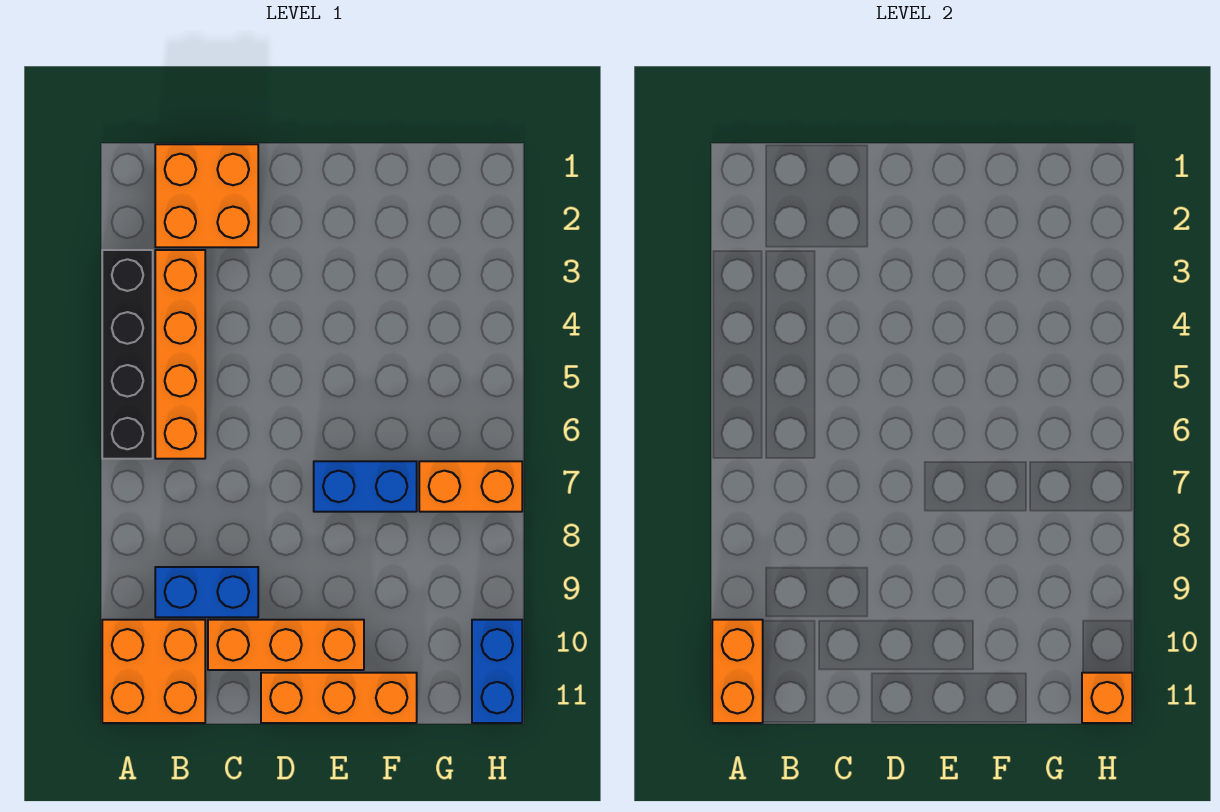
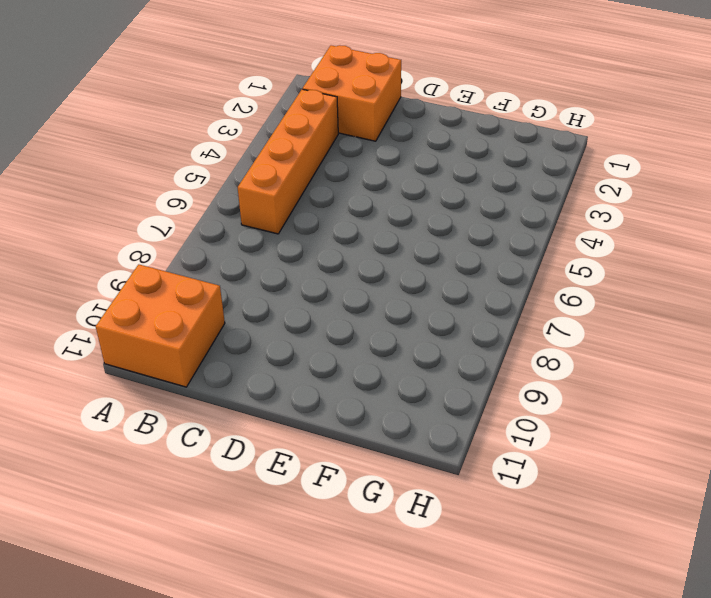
none -> black 1x4 brick [102,250,153,459]
none -> blue 1x2 brick [155,567,258,617]
none -> orange 1x3 brick [208,620,364,670]

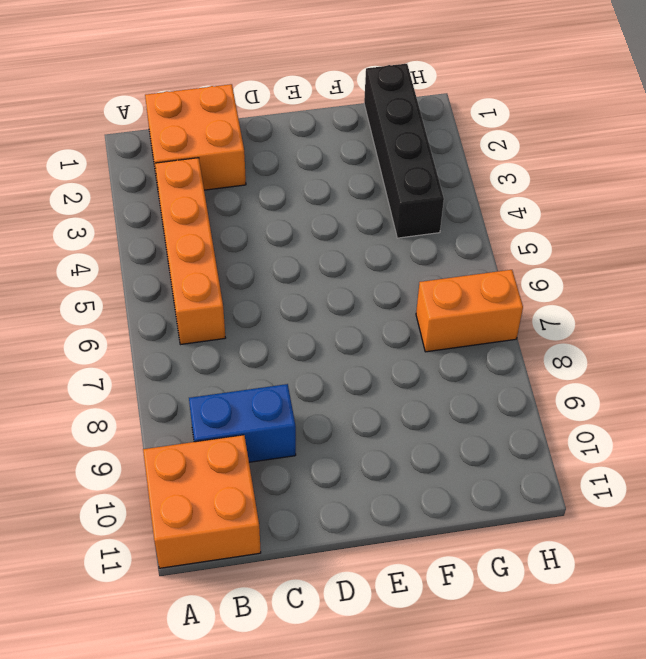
black 1x4 brick [364,64,444,238] -> black 1x4 brick moved to [102,250,153,459]
none -> orange 1x3 brick [208,620,364,670]
none -> orange 1x3 brick [261,673,417,723]
none -> blue 1x2 brick [314,461,417,512]

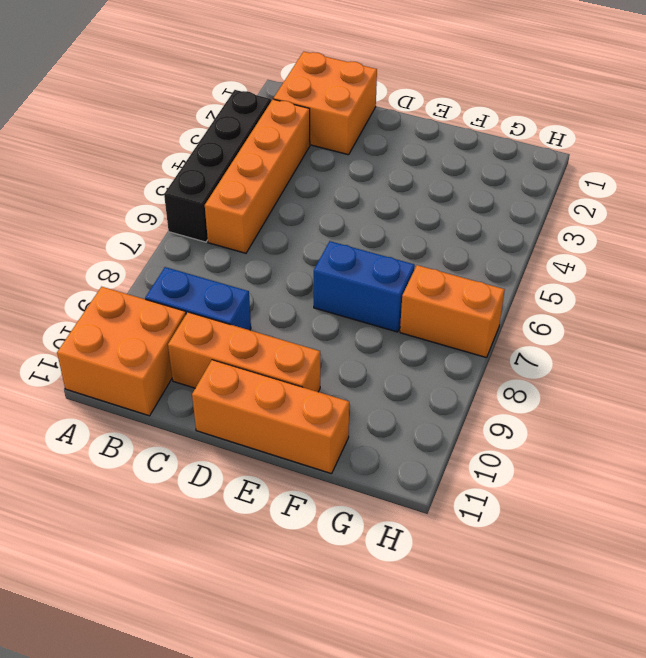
none -> blue 1x2 brick [472,620,522,723]
none -> orange 1x2 brick [712,620,763,723]
none -> orange 1x1 brick [1082,673,1132,723]

